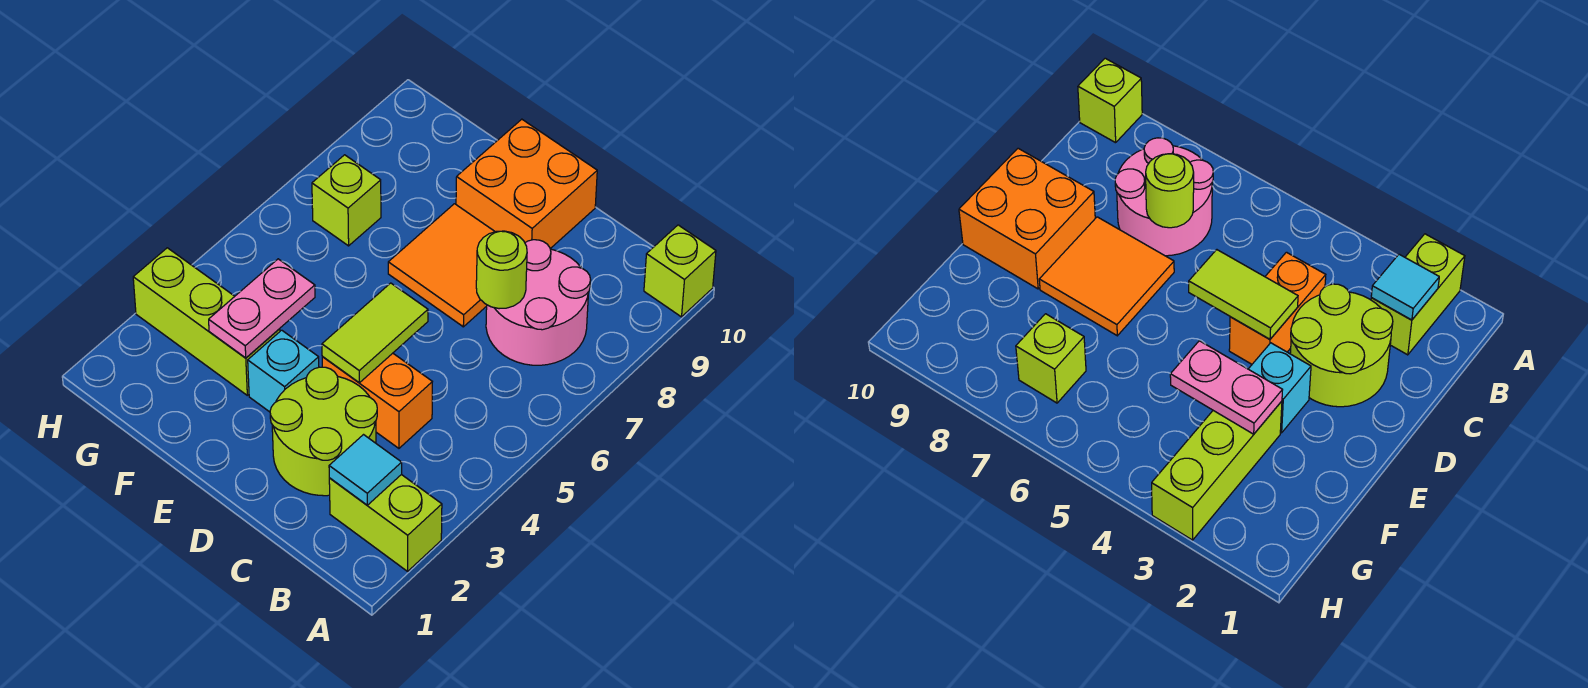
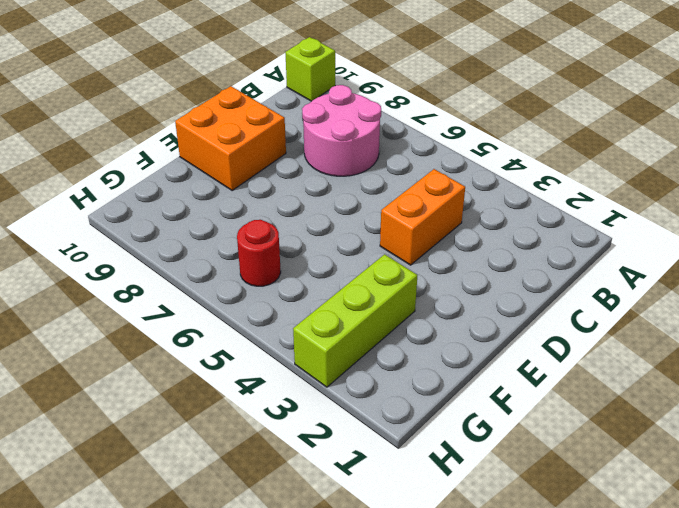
red 1x1 round brick [237,220,281,286] -> none
none -> lime 1x2 brick [329,475,442,571]
none -> lime 2x2 round brick [270,367,377,496]
none -> orange 2x2 tile [388,204,495,327]

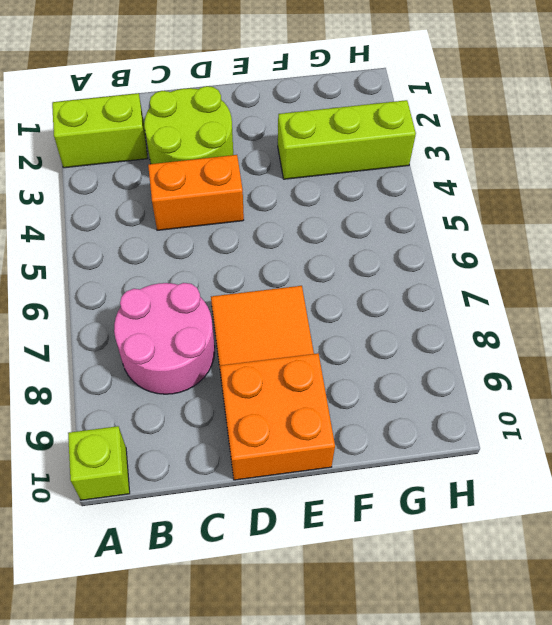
none -> cyan 1x1 brick [248,330,319,412]
none -> lime 1x1 brick [312,155,381,246]
none -> cyan 1x1 tile [329,435,402,505]

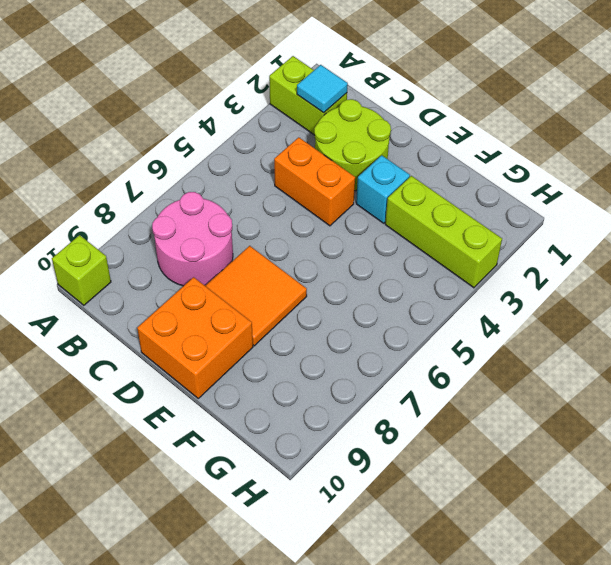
none -> lime 1x1 brick [312,155,381,246]
none -> lime 1x1 round brick [476,231,527,309]
none -> lime 1x2 tile [322,283,428,383]

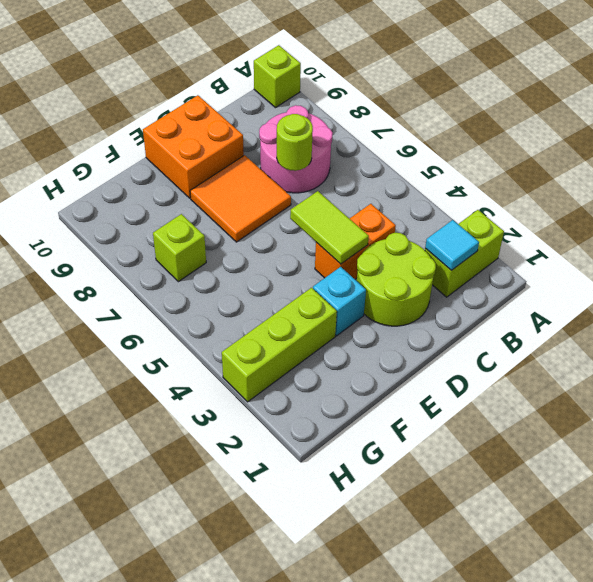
none -> pink 1x2 plate [209,259,315,358]

